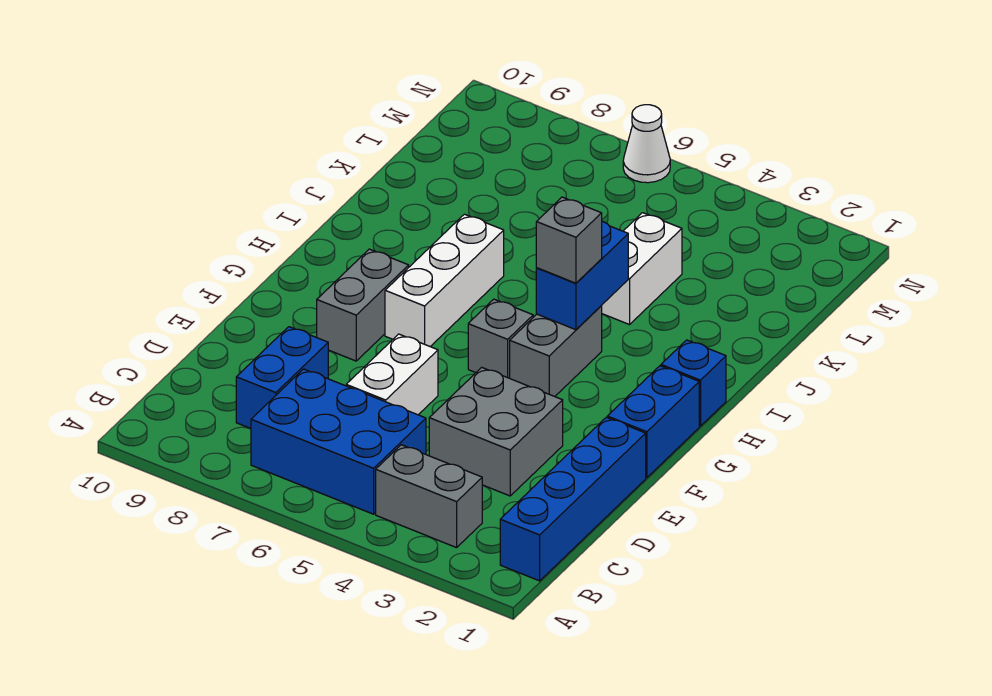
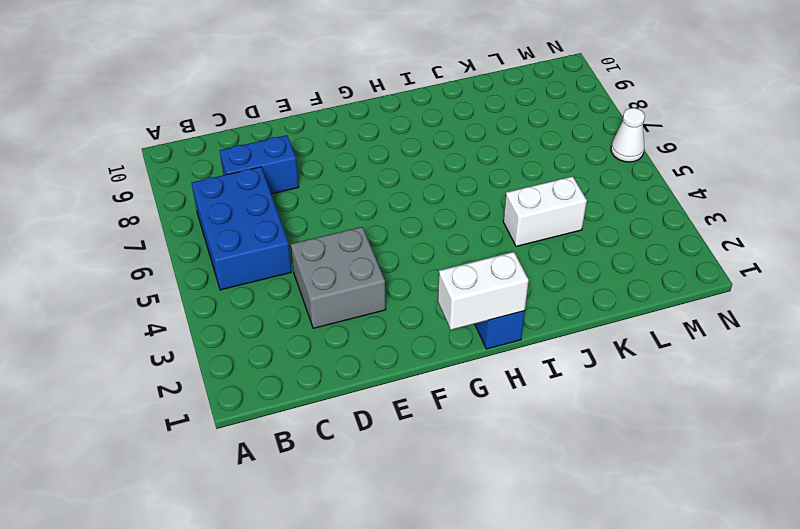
white 1x2 brick [438,252,529,330] -> white 1x2 brick moved to [346,334,438,415]
none -> blue 1x4 brick [500,417,646,581]
none -> grey 1x2 brick [376,445,482,548]
none -> blue 1x2 brick [607,366,699,478]

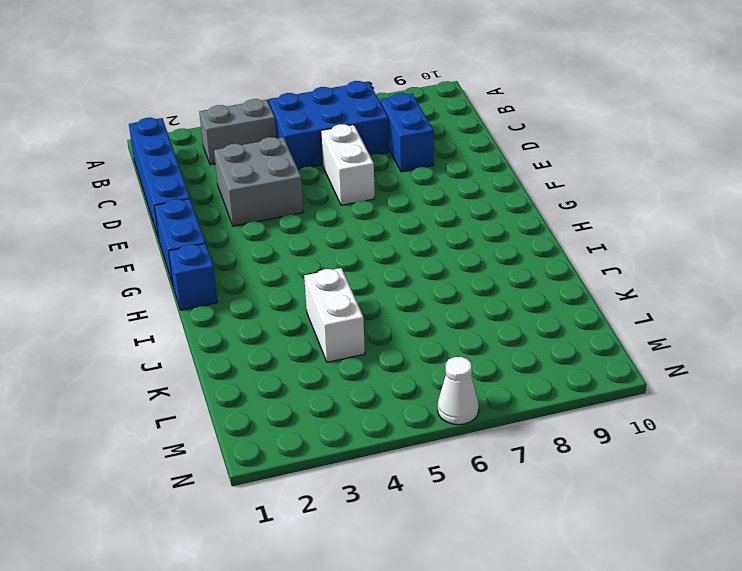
none -> grey 1x2 brick [317,249,409,361]
none -> grey 1x2 brick [510,306,602,397]
none -> grey 1x1 brick [468,299,533,378]

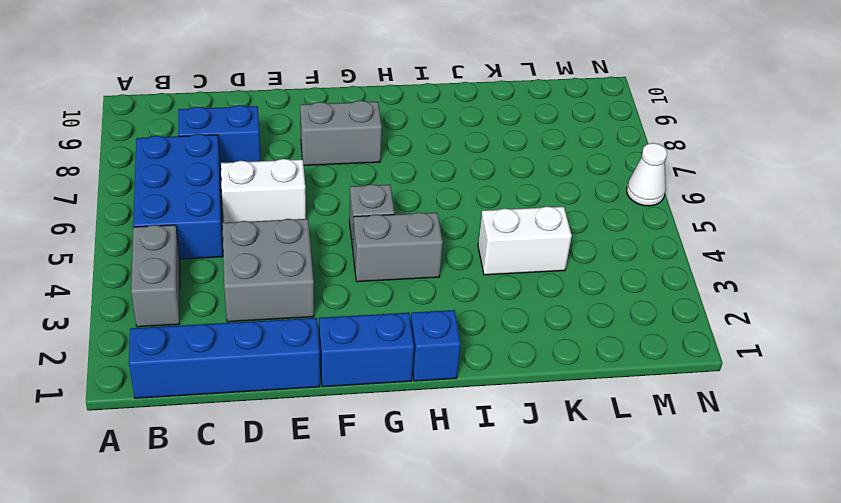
none -> white 1x3 brick [385,214,504,347]
none -> blue 1x2 brick [536,222,628,330]
none -> grey 1x1 brick [536,197,602,283]

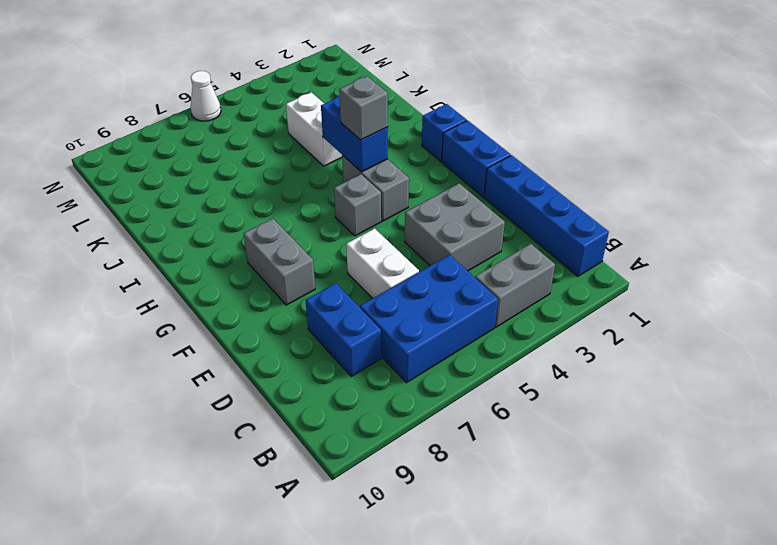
none -> white 1x3 brick [385,214,504,347]

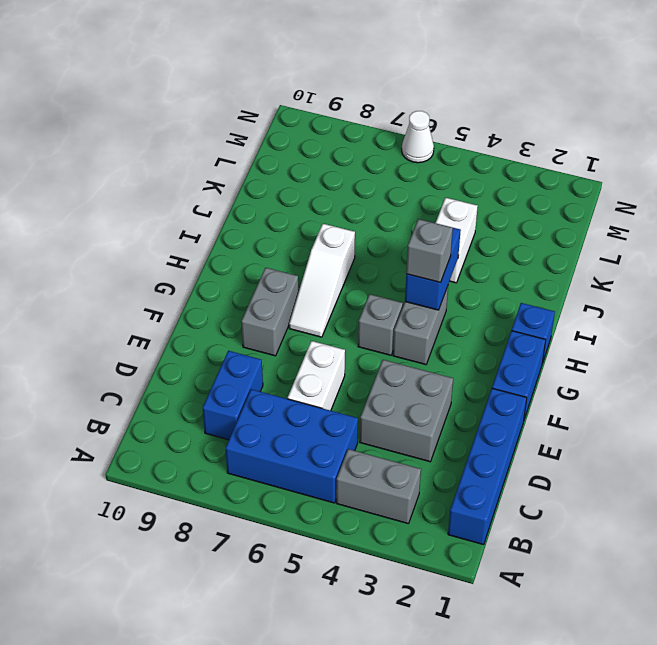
white 1x3 slope [289,224,355,337] -> white 1x3 brick [385,214,504,347]

